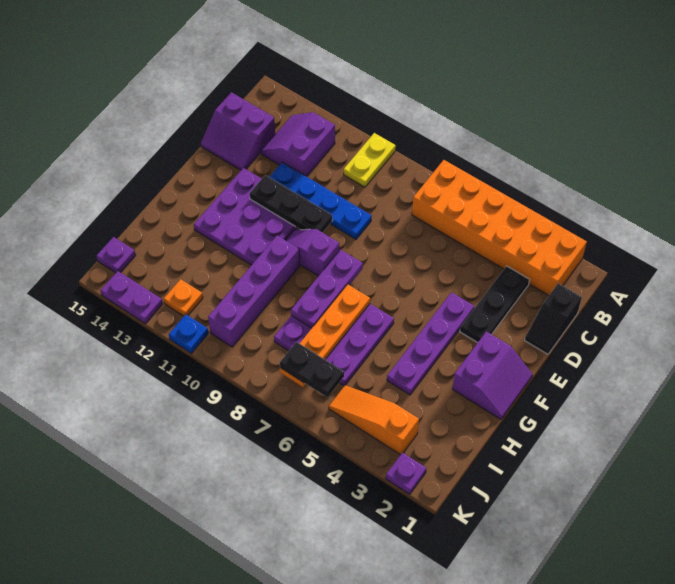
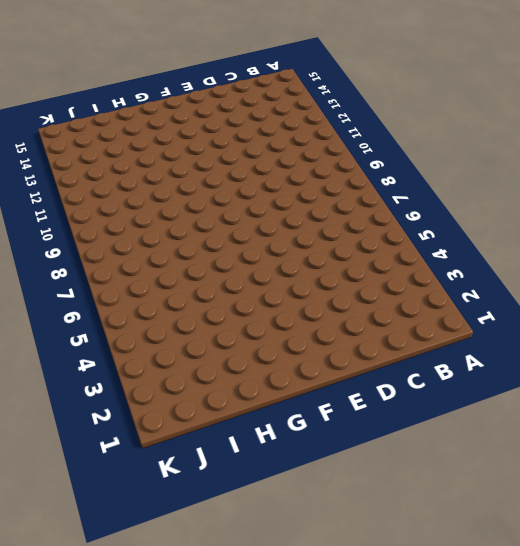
none -> orange 2x6 brick [412,160,587,295]
none -> yellow 1x2 plate [344,133,396,187]
none -> purple 2x2 slope [261,112,335,177]

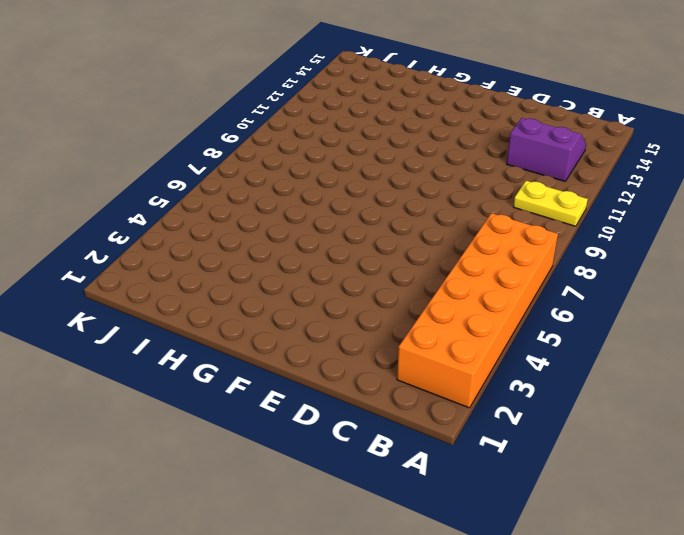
none -> black 1x2 slope [525,283,582,354]
none -> black 1x3 plate [460,266,530,343]
none -> purple 2x2 slope [201,92,275,170]

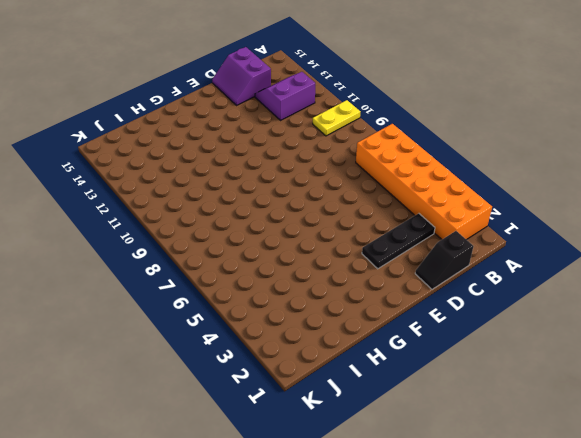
none -> blue 1x4 plate [270,162,372,239]
none -> purple 1x4 plate [387,292,474,395]
none -> purple 3x3 plate [194,168,297,265]

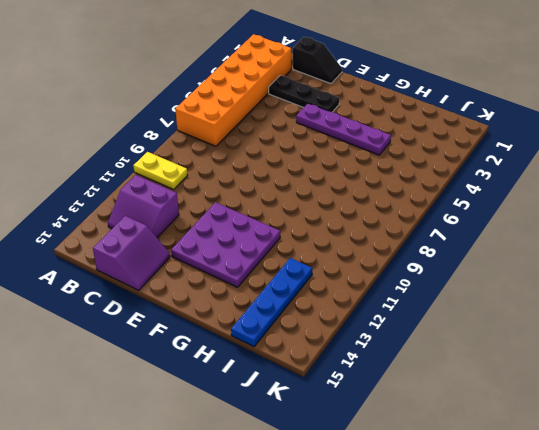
blue 1x4 plate [231,258,312,347] -> blue 1x4 plate moved to [270,162,372,239]
none -> purple 2x2 slope [453,331,532,419]
none -> purple 1x2 slope [286,229,339,276]
none -> purple 3x3 plate [274,304,394,386]

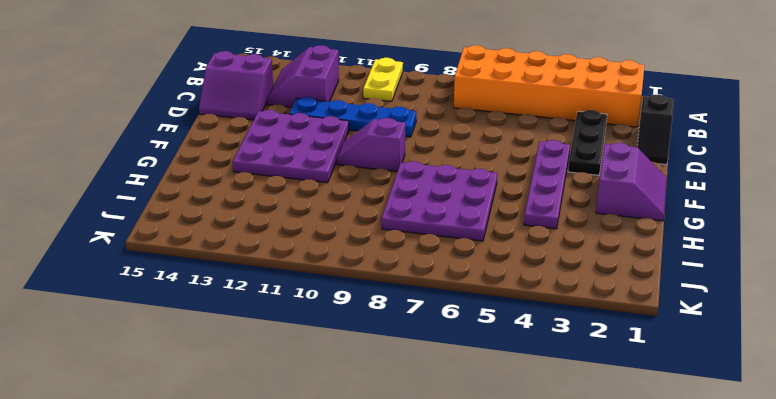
none -> purple 1x4 brick [208,236,300,347]
none -> orange 1x3 slope [329,385,419,455]
none -> orange 1x1 plate [164,279,203,316]

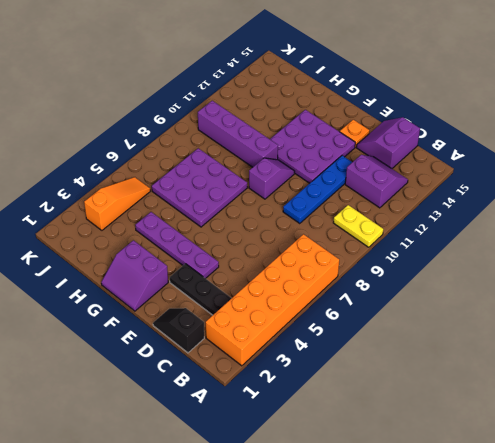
orange 1x1 plate [340,120,370,147] -> orange 1x1 plate moved to [164,279,203,316]
none -> purple 1x1 plate [97,237,136,273]
none -> purple 1x1 plate [386,453,426,494]
none -> blue 1x1 plate [169,314,208,353]

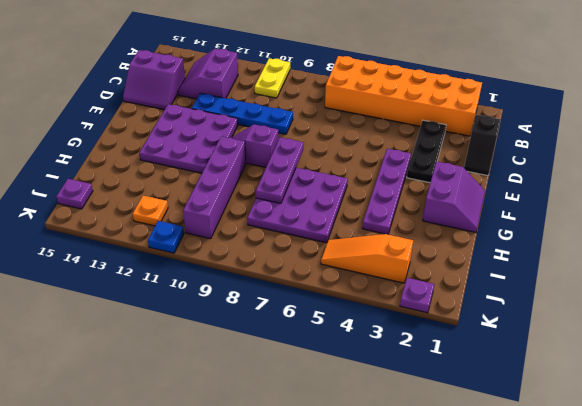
none -> purple 1x2 plate [101,271,163,324]
none -> black 1x3 plate [249,175,333,233]
none -> orange 1x4 plate [280,284,370,387]

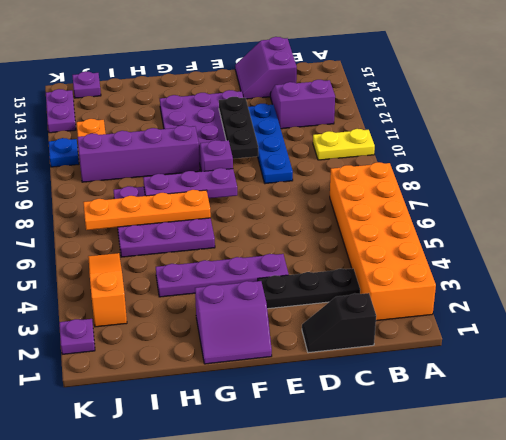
none -> black 1x2 plate [280,342,344,398]

